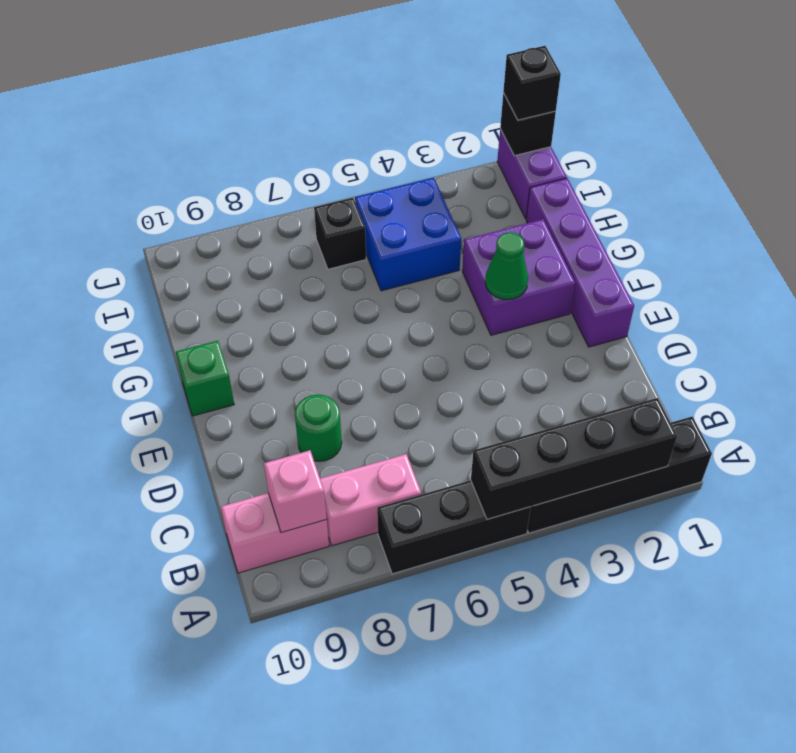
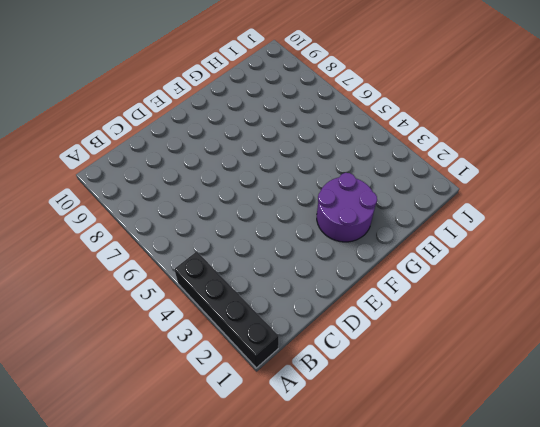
purple 2x2 round brick [317,173,377,242] -> purple 2x2 brick [462,219,575,335]
none -> black 1x3 brick [377,480,531,574]
none -> pink 1x2 brick [320,454,421,546]
none -> pink 1x2 brick [221,493,329,573]

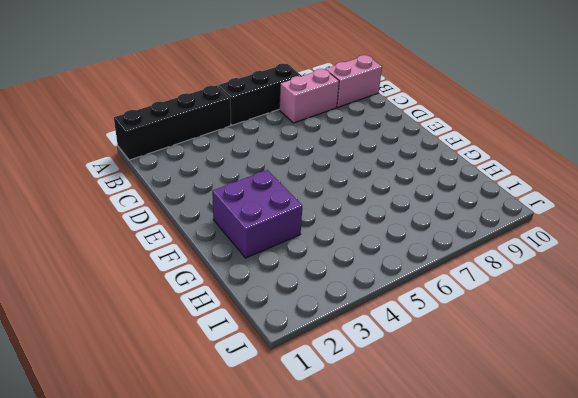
none -> green 1x1 round brick [295,394,342,461]
none -> purple 1x4 brick [526,178,634,347]
none -> green 1x1 brick [176,341,234,416]

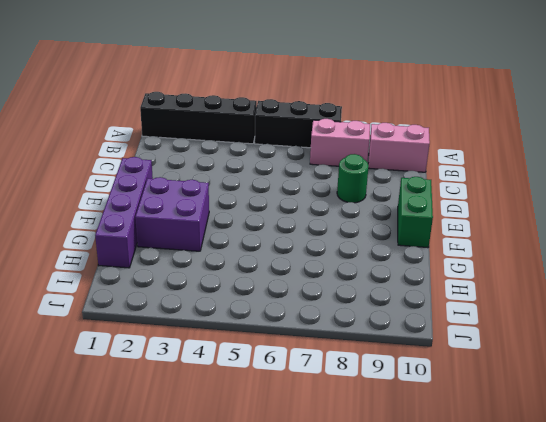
green 1x2 brick [398,177,433,248] -> green 1x1 brick [176,341,234,416]
none -> blue 2x2 brick [355,178,461,291]
none -> purple 1x2 brick [497,129,567,219]
none -> black 1x1 brick [314,198,366,269]

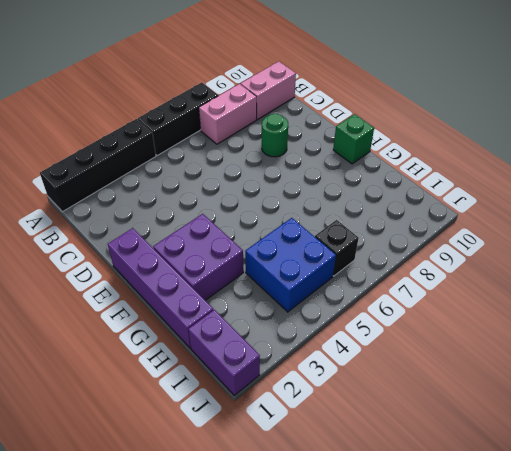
none -> black 1x4 brick [471,398,677,519]
none -> pink 1x1 brick [264,450,327,533]
none -> green 1x1 cone [485,232,528,300]

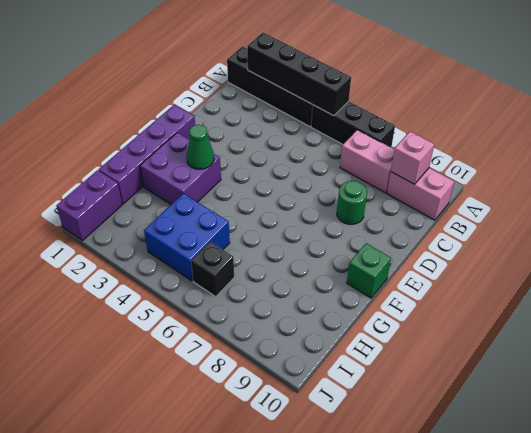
none -> black 1x1 brick [500,93,556,156]
none -> black 1x1 brick [503,46,561,120]

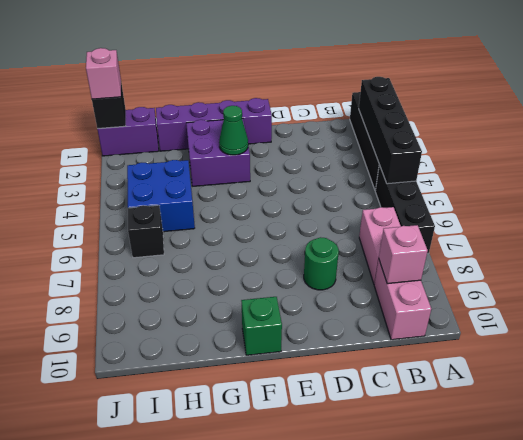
pink 1x1 brick [86,48,121,99] -> black 1x1 brick [503,46,561,120]

